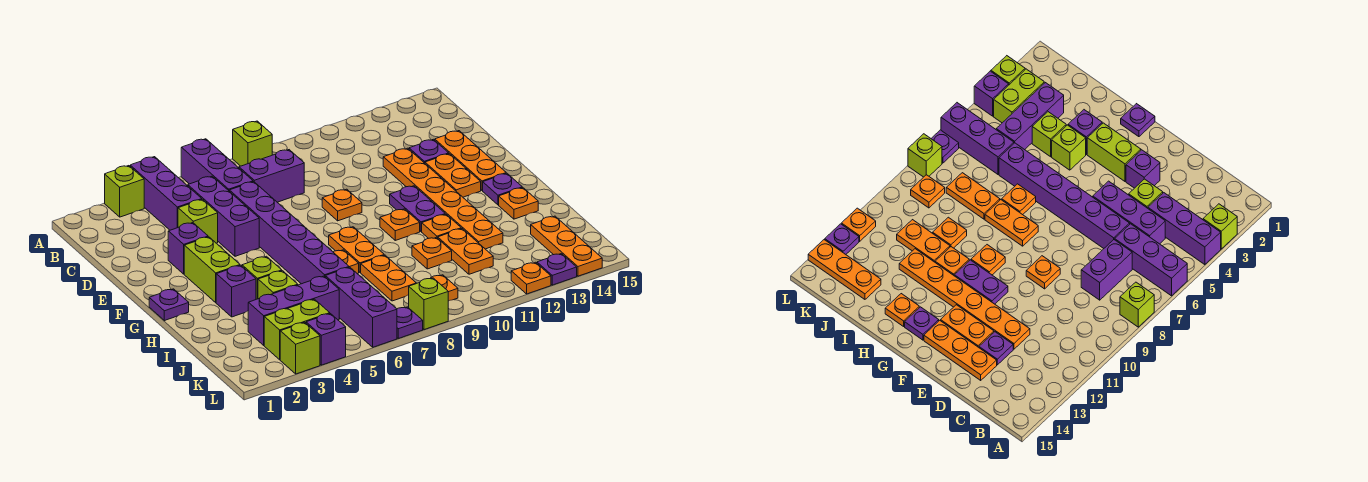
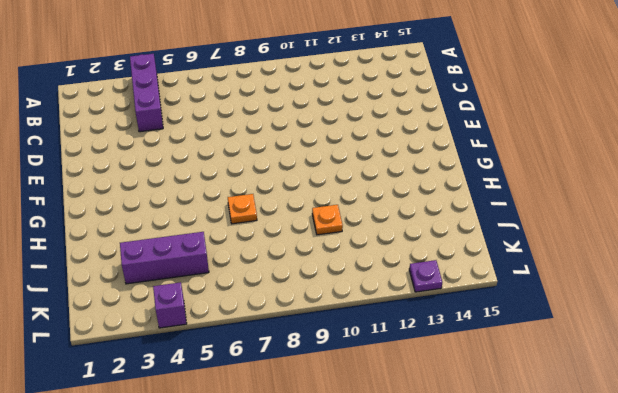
none -> lime 1x1 brick [105,166,144,217]
none -> purple 1x3 brick [181,139,253,191]
none -> lime 1x1 brick [233,121,272,166]
none -> purple 1x3 brick [188,176,259,256]

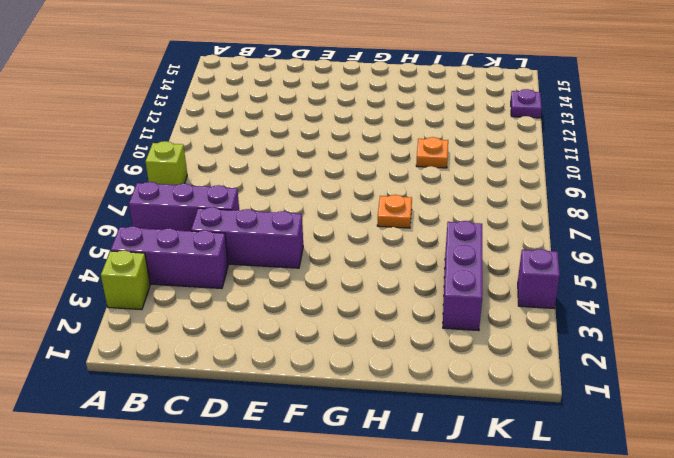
none -> purple 1x2 brick [239,150,304,202]
none -> lime 1x1 brick [178,199,218,243]
none -> purple 1x6 brick [229,182,349,284]
none -> orange 1x6 plate [383,148,503,249]

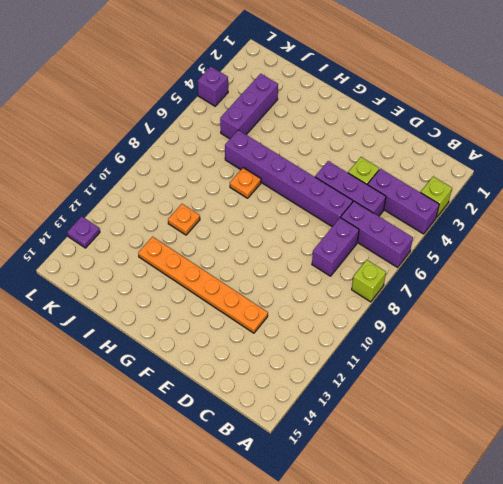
none -> purple 1x1 plate [409,139,449,163]
none -> orange 1x3 plate [435,131,506,191]
none -> purple 1x1 brick [168,223,208,274]
none -> orange 1x1 plate [322,189,362,221]

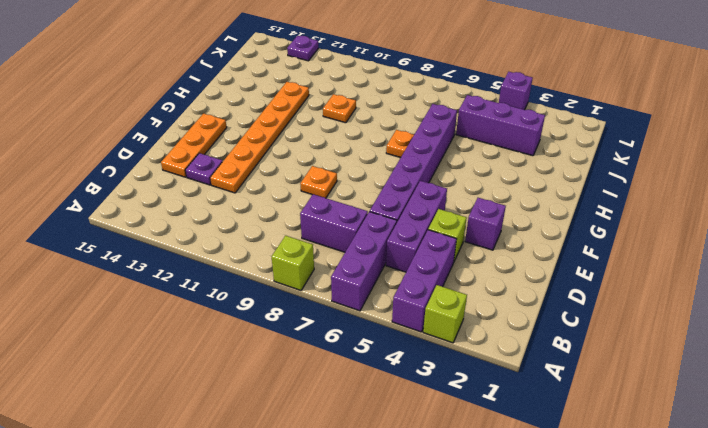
none -> orange 1x2 plate [425,154,481,197]
none -> lime 1x2 brick [184,237,240,303]
none -> purple 1x2 plate [390,186,445,232]
none -> purple 1x1 plate [149,289,189,321]

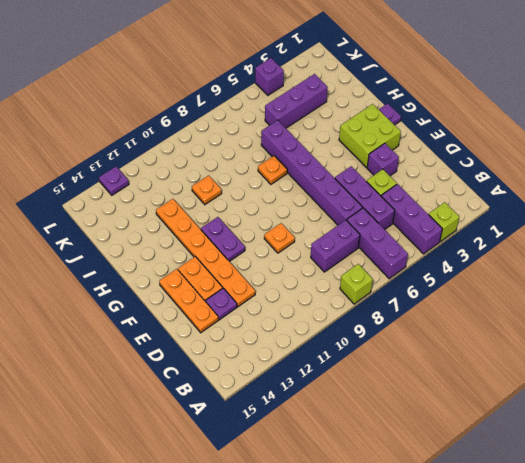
lime 2x2 brick [339,104,401,168] -> lime 1x2 brick [184,237,240,303]
none -> orange 1x2 plate [329,227,384,273]
none -> orange 1x1 plate [380,209,420,240]
none -> purple 1x1 plate [483,173,522,205]
none -> purple 1x1 brick [216,265,256,317]

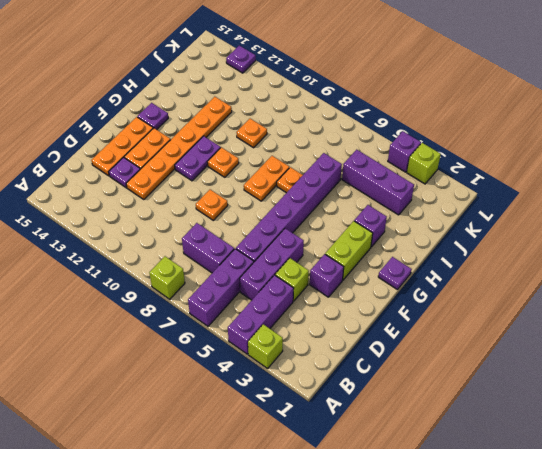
none -> lime 1x1 brick [242,256,282,299]
none -> orange 1x1 plate [422,214,461,238]
none -> orange 1x1 plate [499,188,538,219]
none -> lime 1x1 brick [258,271,298,299]

